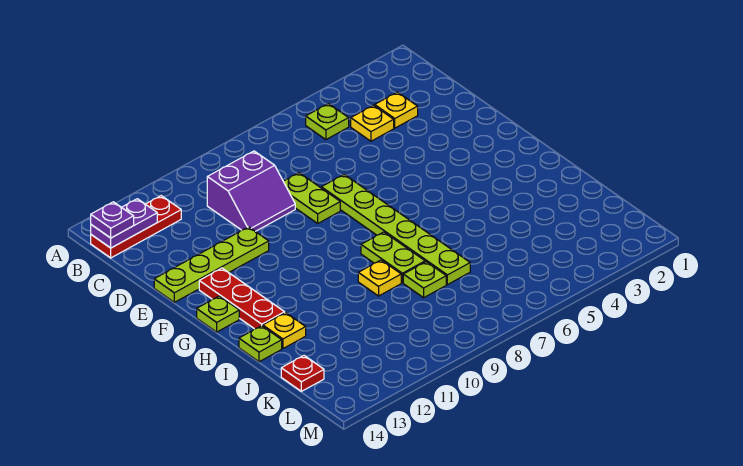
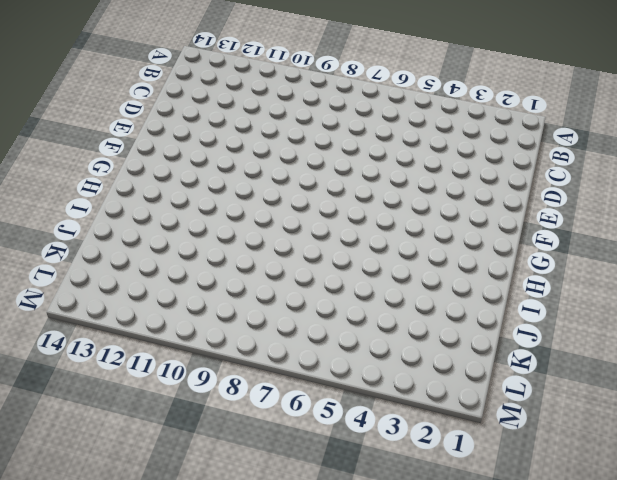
none -> lime 1x1 plate [306,104,349,140]
none -> red 1x3 plate [91,196,181,258]
none -> yellow 1x1 plate [375,92,418,128]

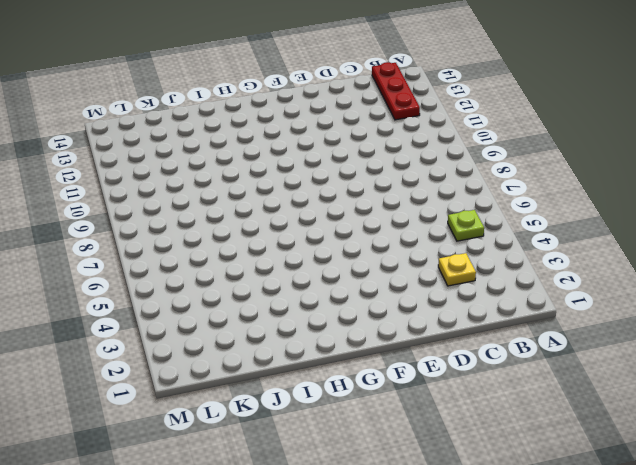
none -> yellow 1x1 plate [351,105,394,141]
none -> purple 2x2 slope [207,151,295,231]
none -> lime 1x2 plate [283,173,340,223]

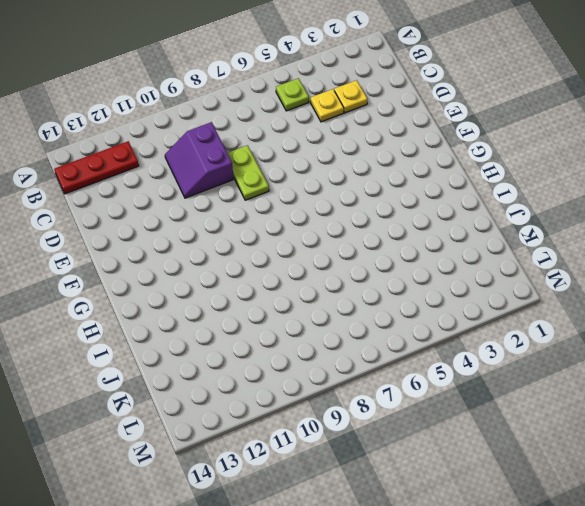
purple 2x2 slope [165,122,233,198] -> purple 2x2 slope turned to [207,151,295,231]
none -> lime 1x6 plate [321,174,470,285]
none -> lime 1x4 plate [154,227,269,302]
none -> red 1x3 plate [199,268,285,329]

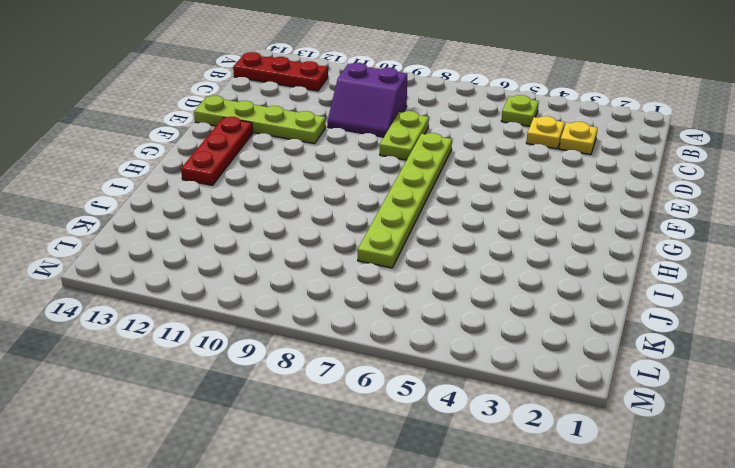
none -> lime 1x1 plate [197,296,239,332]
none -> lime 1x2 plate [361,232,425,283]
none -> yellow 1x1 plate [358,260,401,296]

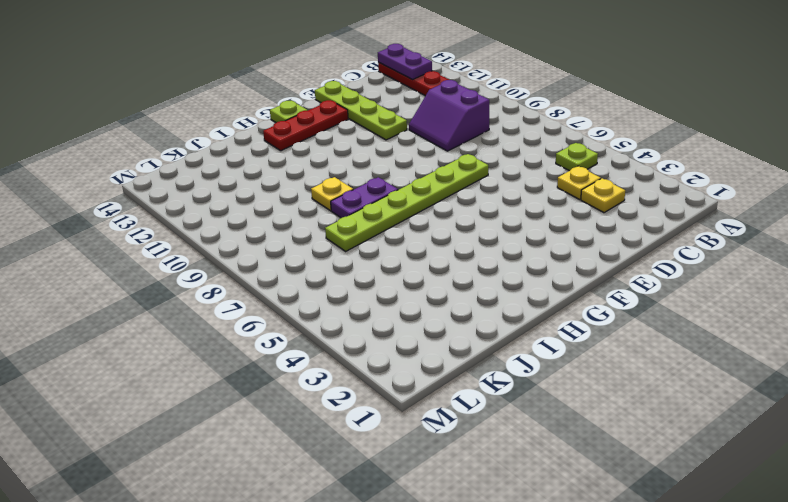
purple 1x2 plate [331,177,398,218] -> lime 1x2 plate [361,232,425,283]
none -> lime 1x2 plate [283,173,340,223]
none -> yellow 1x1 plate [263,313,306,348]
none -> lime 1x1 plate [239,326,282,362]

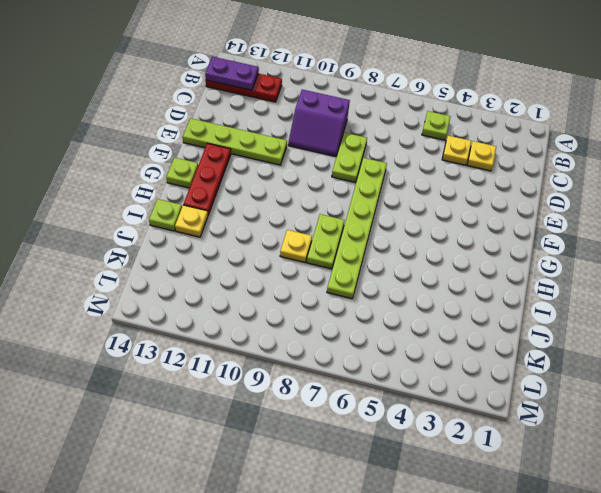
none -> lime 1x1 plate [403,262,446,298]
none -> red 1x1 plate [281,356,324,391]
none -> purple 1x1 plate [91,202,134,238]

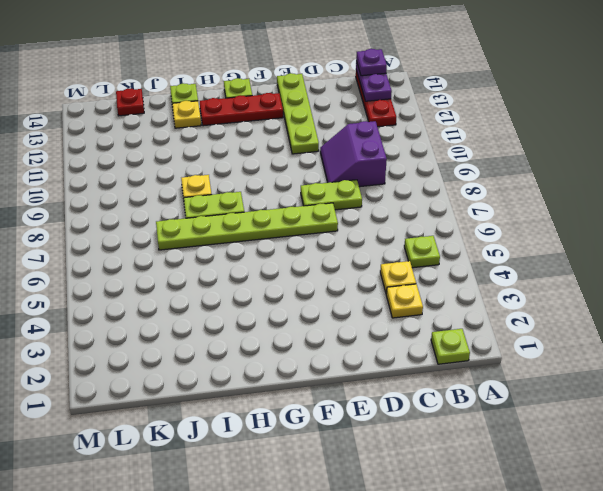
lime 1x1 plate [431,329,470,364] -> lime 1x1 plate moved to [403,262,446,298]

